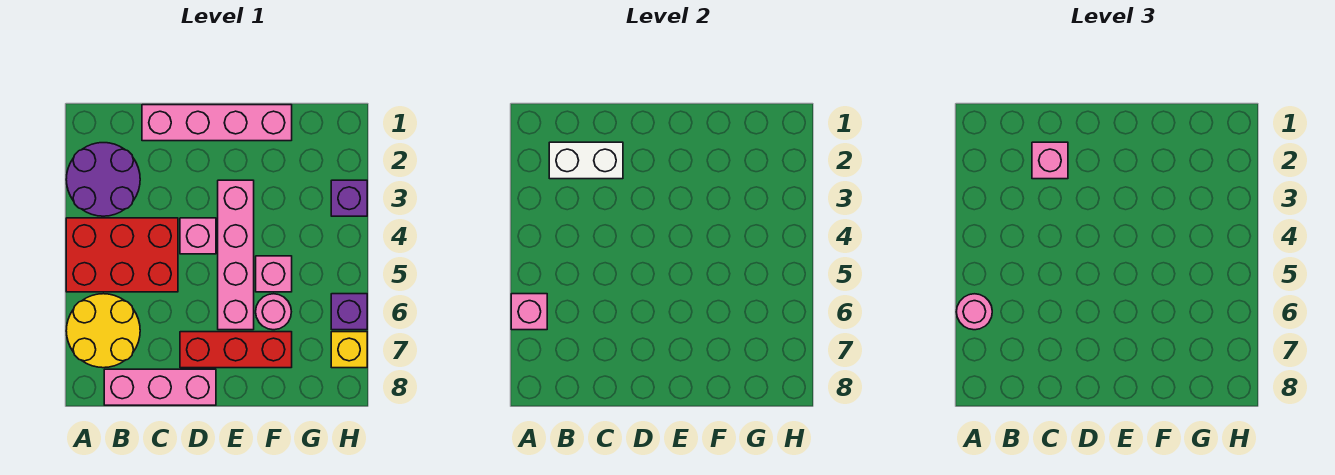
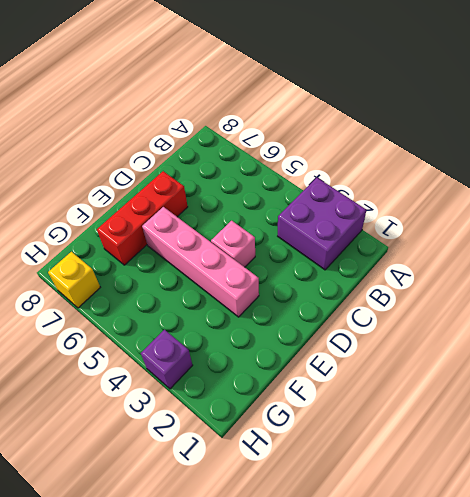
purple 2x2 brick [278,178,366,270] -> purple 2x2 round brick [66,143,140,216]
none -> red 2x3 brick [66,218,178,292]
none -> yellow 2x2 round brick [66,294,140,368]
none -> pink 1x3 brick [104,369,216,405]

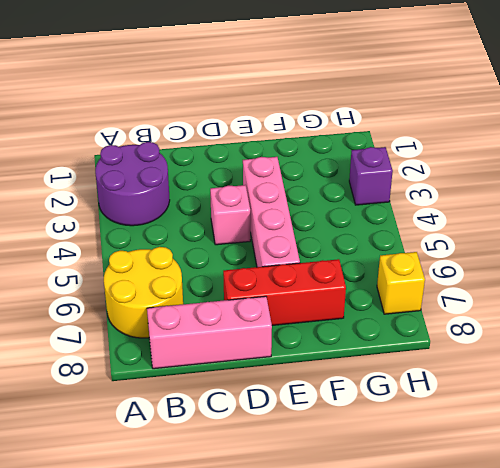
none -> red 2x3 brick [66,218,178,292]
none -> pink 1x4 brick [142,105,292,141]
none -> pink 1x1 brick [256,256,292,292]

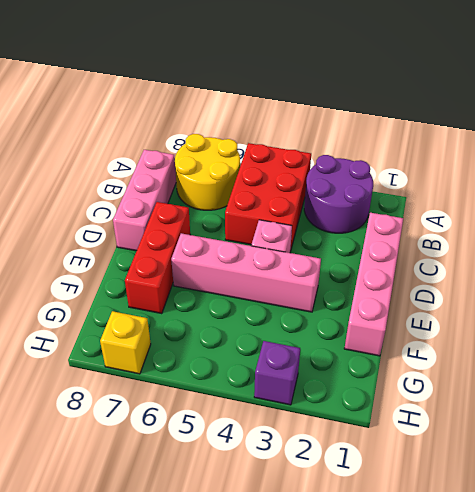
none -> pink 1x1 brick [256,256,292,292]
none -> pink 1x1 round brick [256,294,291,330]
none -> purple 1x1 brick [331,294,367,330]

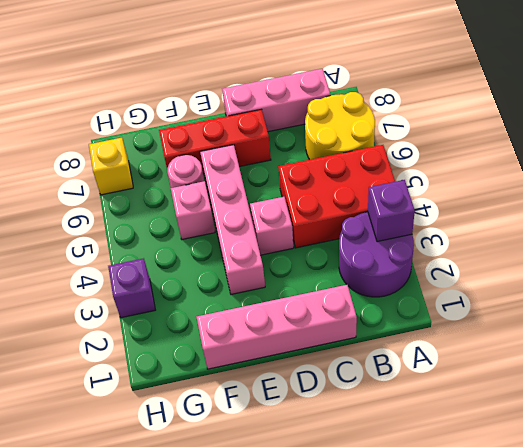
purple 1x1 brick [368,180,415,242] -> purple 1x1 brick moved to [331,294,367,330]
none -> pink 1x1 brick [511,294,547,330]
none -> white 1x2 brick [549,142,623,179]
none -> pink 1x1 round brick [956,294,992,330]

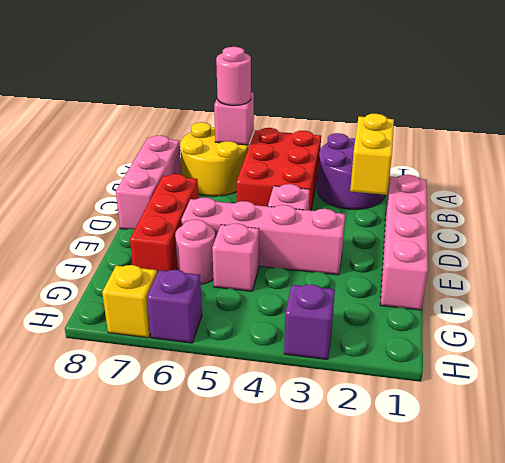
yellow 1x2 brick [350,114,394,195] -> white 1x2 brick [549,142,623,179]
none -> pink 1x1 brick [1032,142,1068,179]

